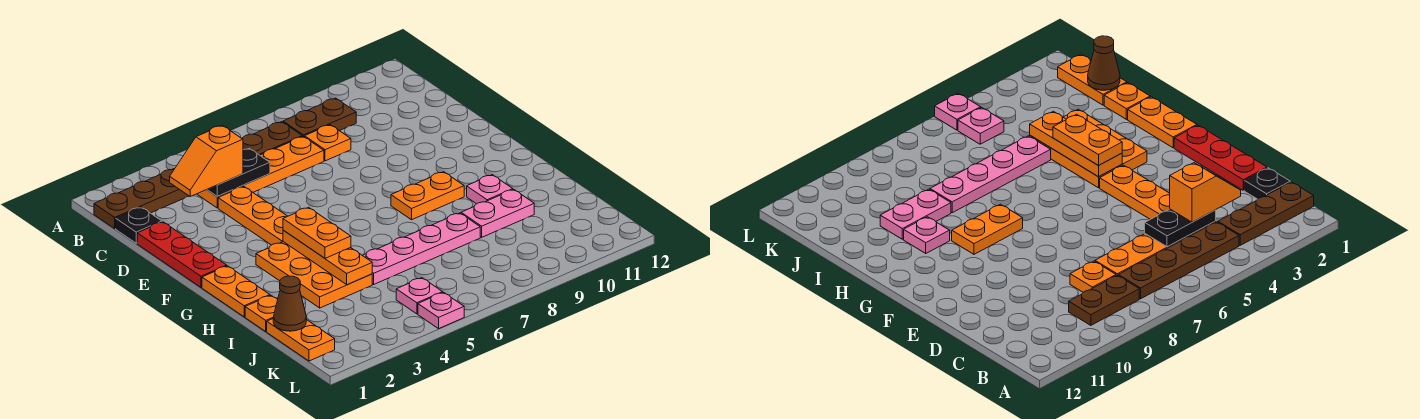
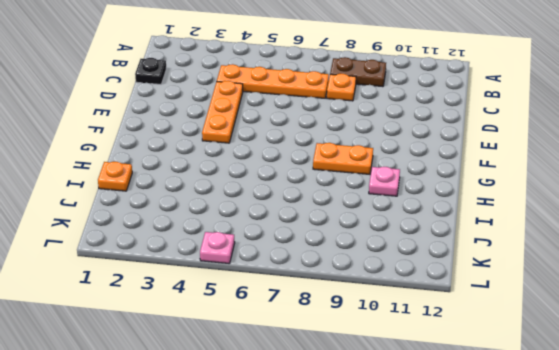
none -> brown 1x3 plate [94,169,188,228]
none -> brown 1x4 plate [242,122,302,155]
none -> red 1x3 plate [137,222,227,287]

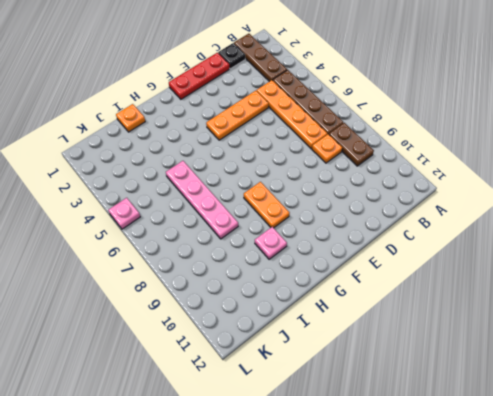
none -> orange 1x2 plate [202,266,270,317]
none -> orange 2x3 plate [256,242,372,308]
none -> pink 1x2 plate [461,189,534,237]

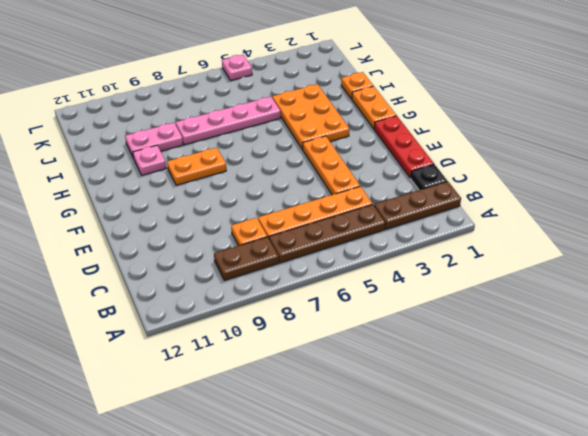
none -> orange 1x2 plate [267,319,335,361]
none -> pink 1x1 plate [396,278,443,314]
none -> black 1x2 plate [207,148,270,196]

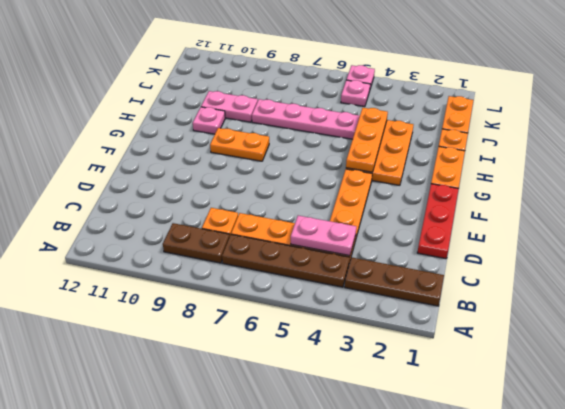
pink 1x2 plate [291,216,356,256] -> black 1x2 plate [207,148,270,196]
none -> black 1x1 plate [116,207,162,243]
none -> brown 1x1 cone [273,276,307,331]
none -> orange 1x2 slope [170,125,243,196]

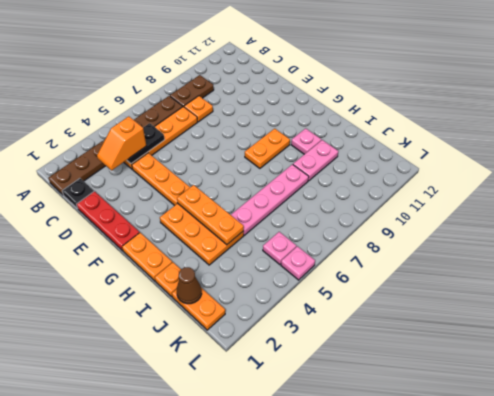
none -> orange 1x2 plate [283,207,351,258]

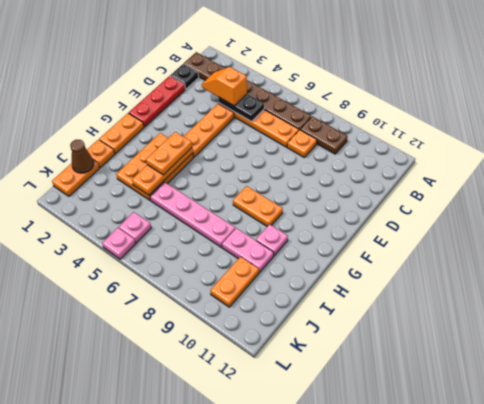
orange 1x2 plate [210,257,259,307] -> none

